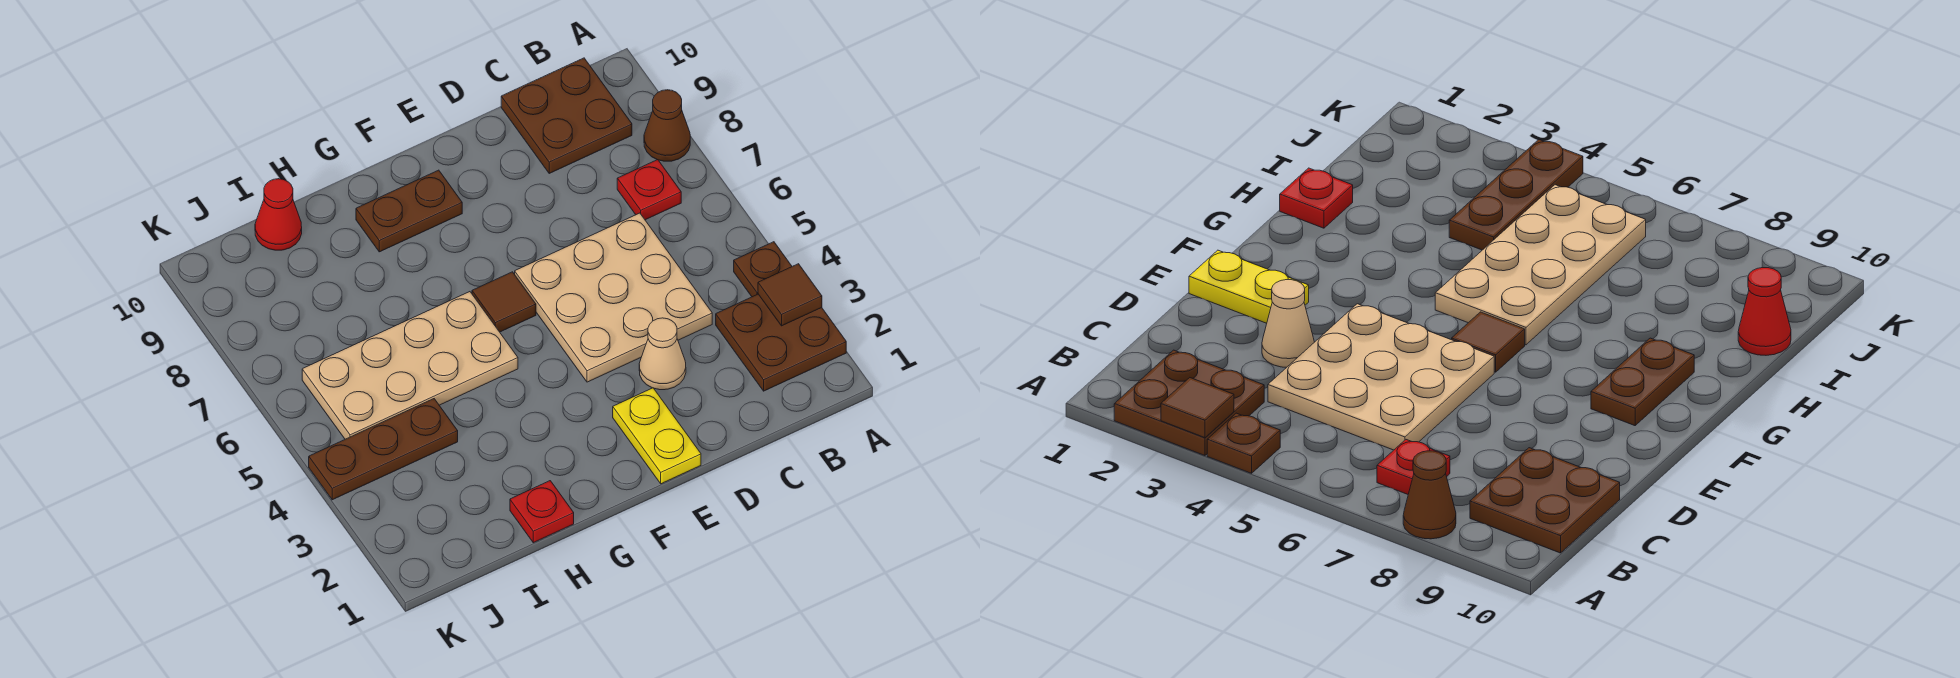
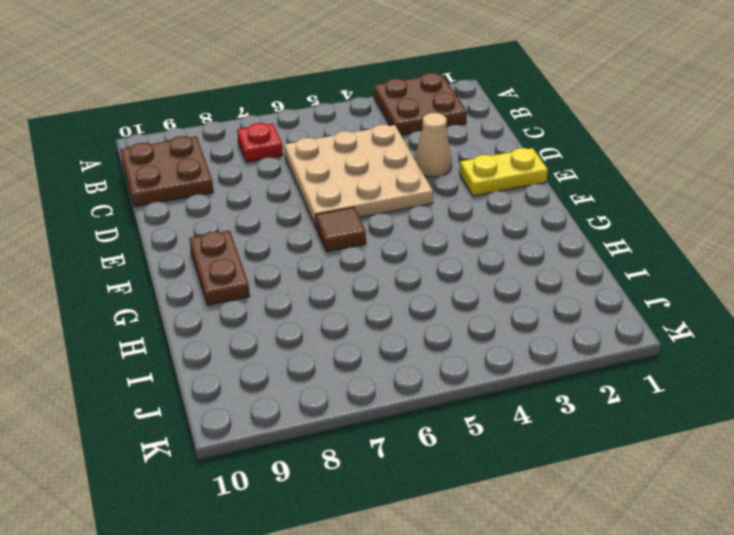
none -> brown 1x1 plate [734,242,792,297]
none -> brown 1x1 cone [644,90,690,161]
none -> tan 2x4 plate [302,292,518,439]

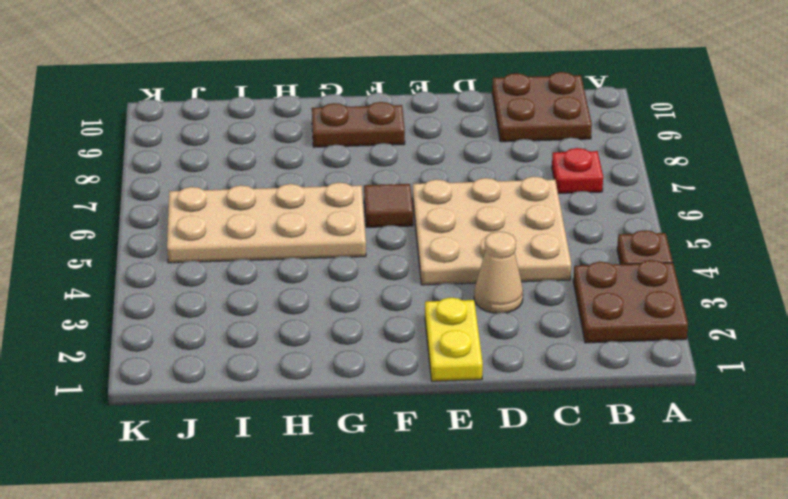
none -> brown 1x1 cone [644,90,690,161]
none -> red 1x1 plate [510,481,574,543]
none -> brown 1x3 plate [309,399,458,500]

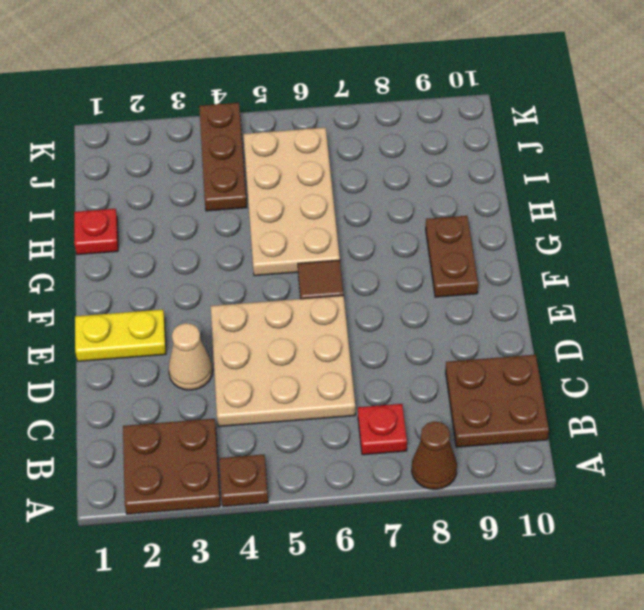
none -> red 1x1 cone [255,179,302,250]
none -> brown 1x1 tile [758,264,822,326]

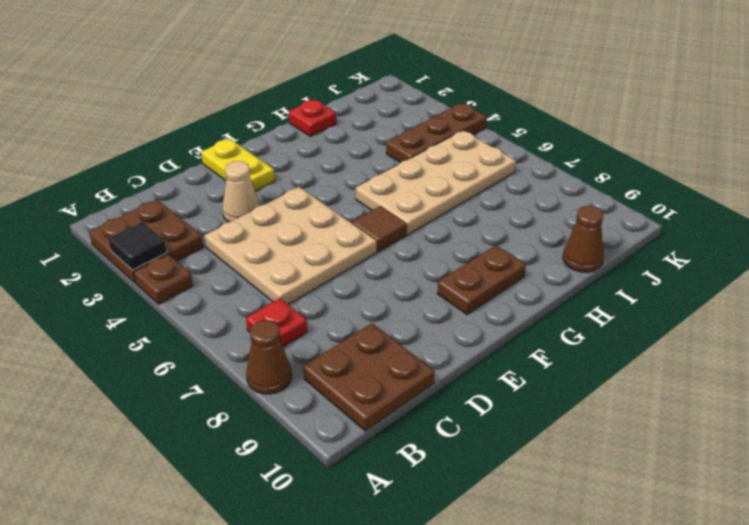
black 1x1 tile [108,221,167,270] -> brown 1x1 tile [758,264,822,326]
brown 1x1 cone [563,206,604,272] -> red 1x1 cone [255,179,302,250]

